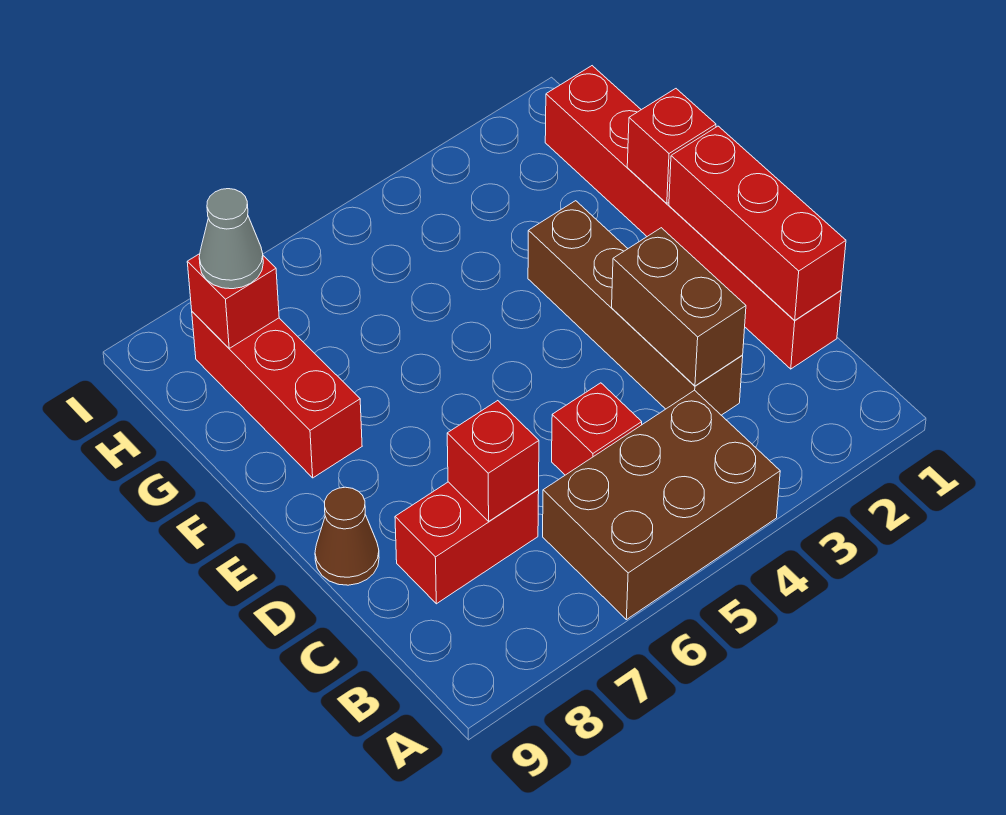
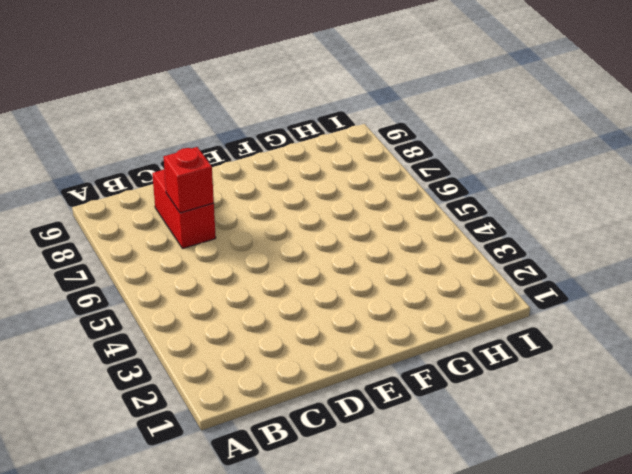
none -> brown 2x3 brick [543,390,780,620]
none -> red 1x6 brick [545,66,841,369]
none -> brown 1x4 brick [528,201,743,415]

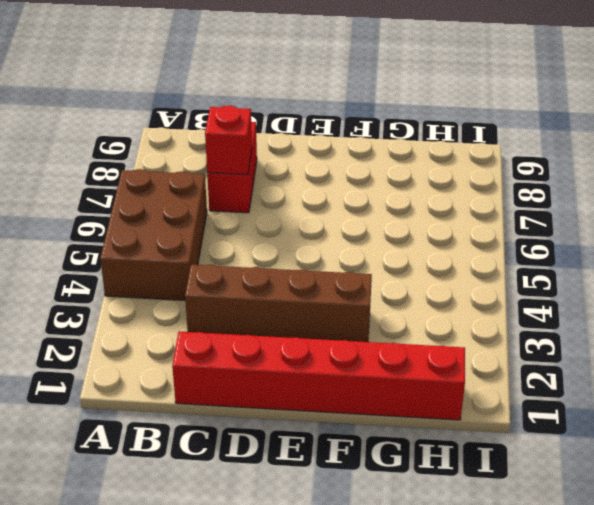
none -> red 1x1 brick [552,383,642,475]
none -> brown 1x1 cone [315,487,379,585]
none -> red 1x3 brick [192,312,362,478]

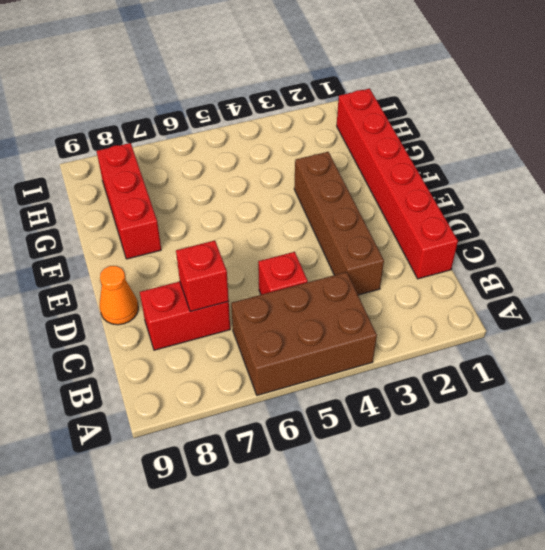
orange 1x1 cone [100,266,138,325] -> brown 1x1 cone [315,487,379,585]
none -> red 1x3 brick [669,126,846,320]
none -> brown 1x2 brick [612,228,746,386]
none -> red 1x1 brick [627,89,716,203]

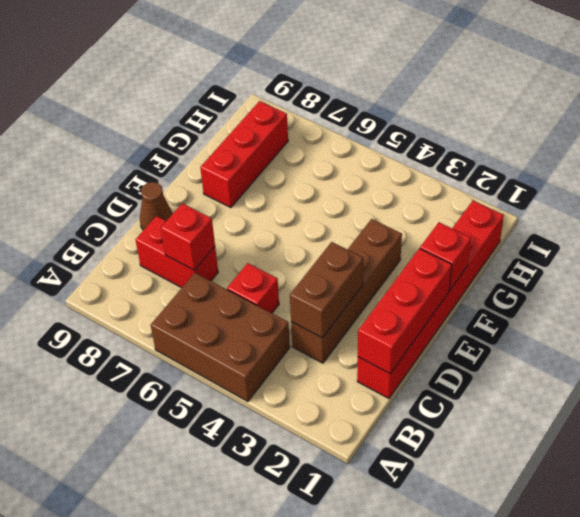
none -> red 1x1 brick [187,254,279,348]
none -> grey 1x1 cone [199,189,263,289]

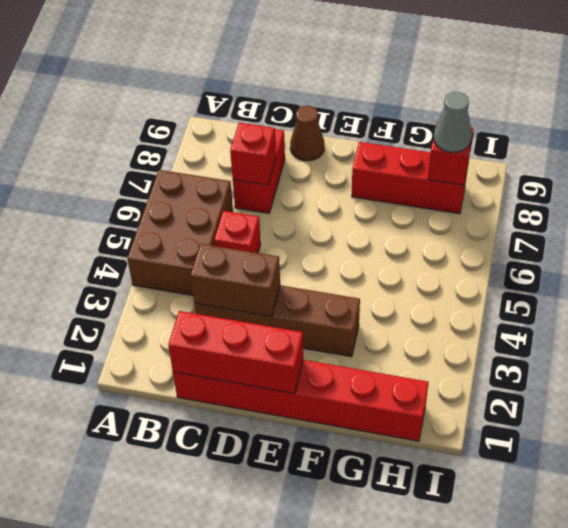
none -> red 1x1 brick [627,89,716,203]

